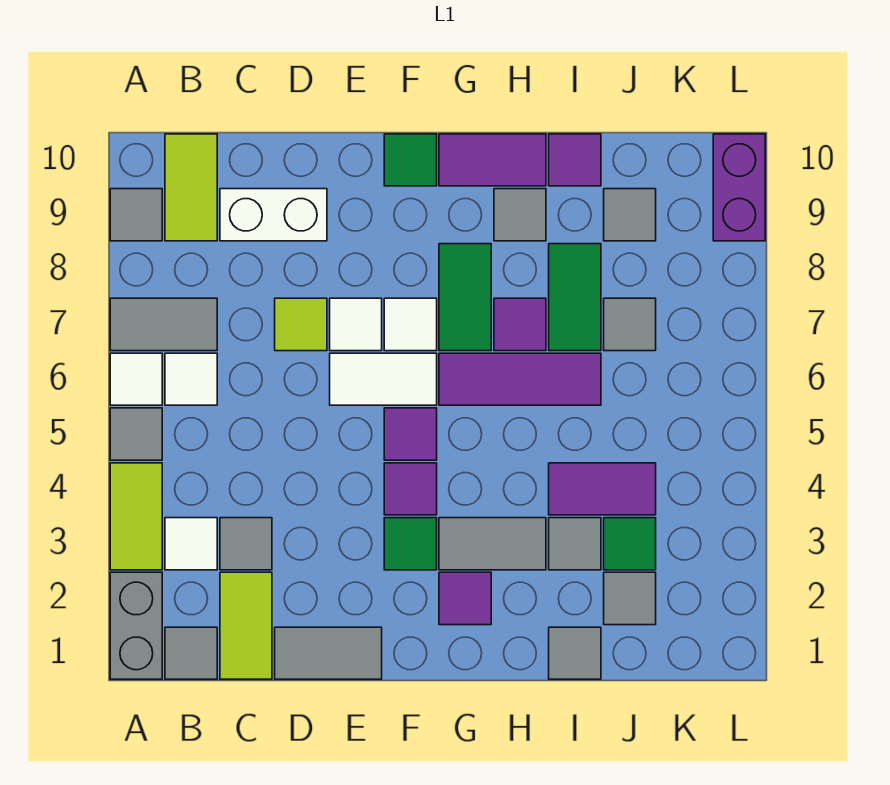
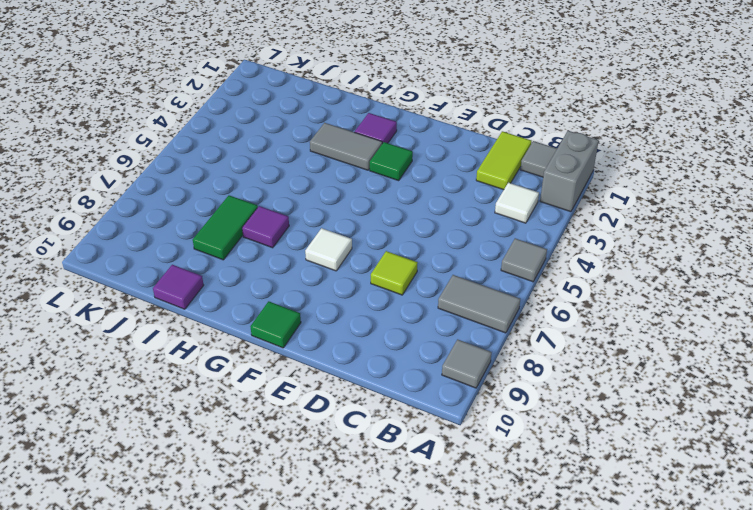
none -> lime 1x2 tile [110,463,162,570]
none -> white 1x1 tile [110,353,162,405]
none -> white 1x1 tile [165,353,217,405]
none -> lime 1x2 tile [165,134,217,241]

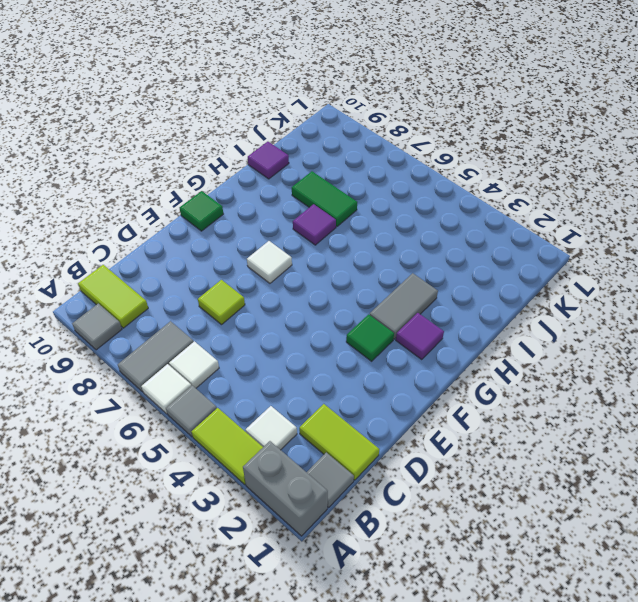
none -> grey 1x1 tile [220,518,272,570]
none -> white 1x2 brick [220,189,327,241]
none -> grey 1x2 tile [275,627,382,679]
none -> white 1x2 tile [330,353,437,405]

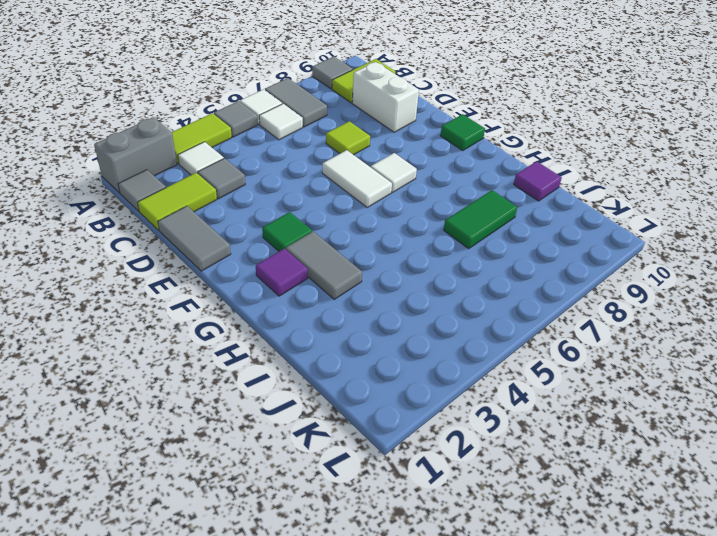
none -> white 1x1 tile [330,298,382,351]
none -> purple 1x1 tile [384,463,437,515]
none -> purple 1x1 tile [384,408,437,460]
none -> purple 1x3 tile [439,353,601,405]

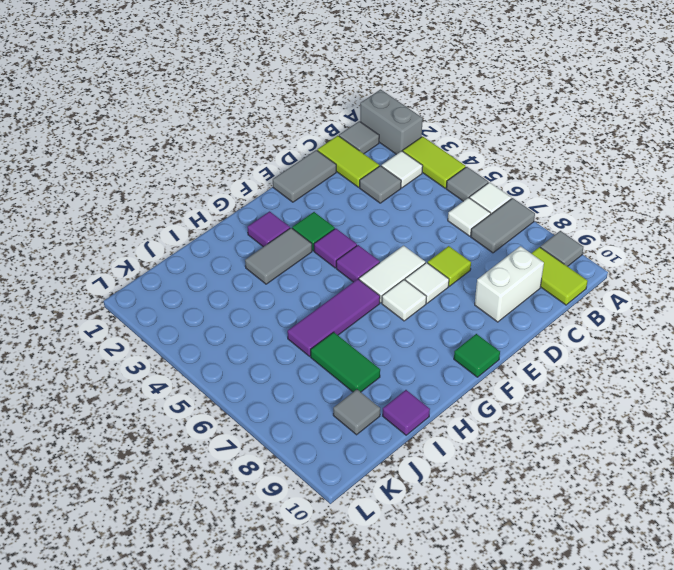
none -> green 1x2 tile [439,244,491,351]
none -> purple 1x2 tile [439,134,546,186]
none -> purple 1x1 tile [494,298,546,351]
none -> grey 1x1 tile [494,189,546,241]

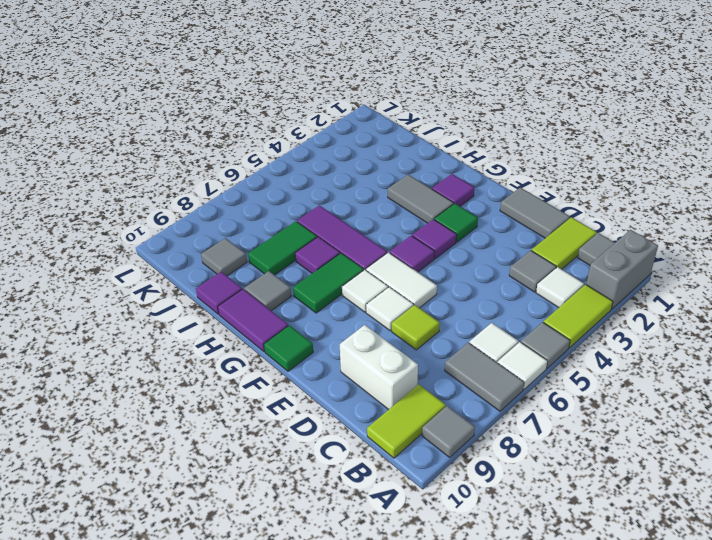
none -> grey 1x1 tile [549,627,601,679]
none -> grey 1x1 tile [549,518,601,570]
none -> purple 1x2 tile [549,463,656,515]
none -> grey 1x1 tile [604,572,656,625]

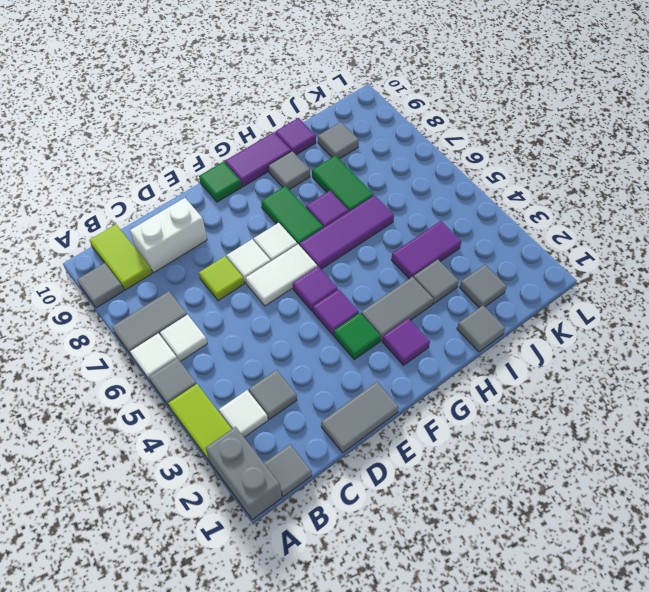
none -> lime 1x2 tile [220,572,272,679]
none -> green 1x1 tile [604,518,656,570]
none -> grey 1x1 tile [604,298,656,351]
none -> purple 1x2 brick [713,134,765,241]

